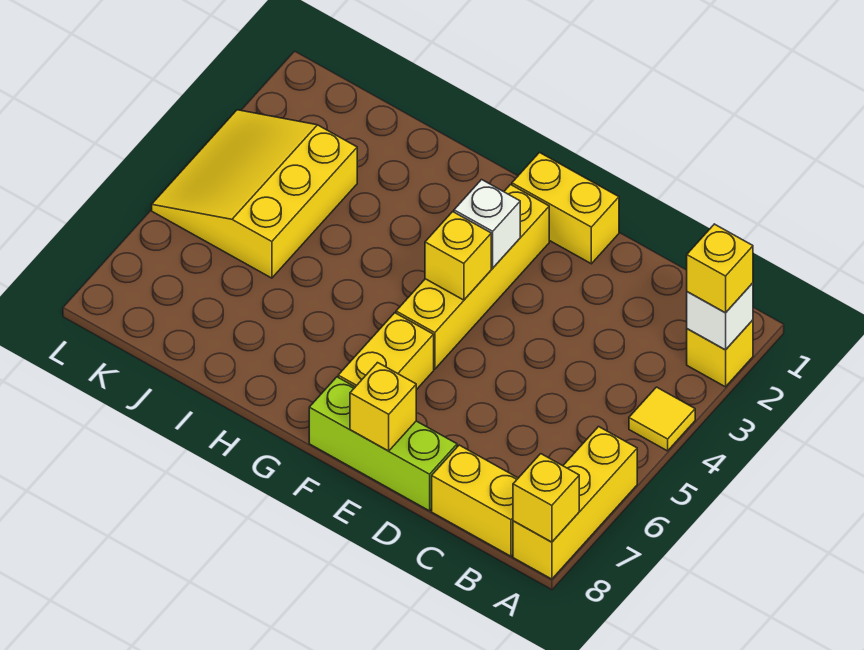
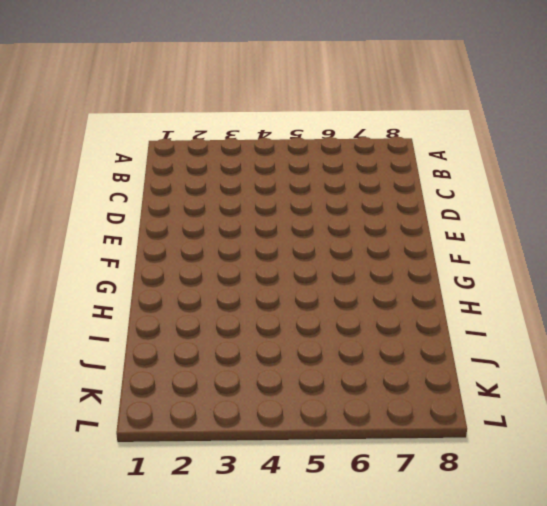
none -> yellow 1x1 brick [687,320,753,387]
none -> yellow 1x1 tile [629,387,695,451]
none -> yellow 1x3 brick [513,427,637,579]

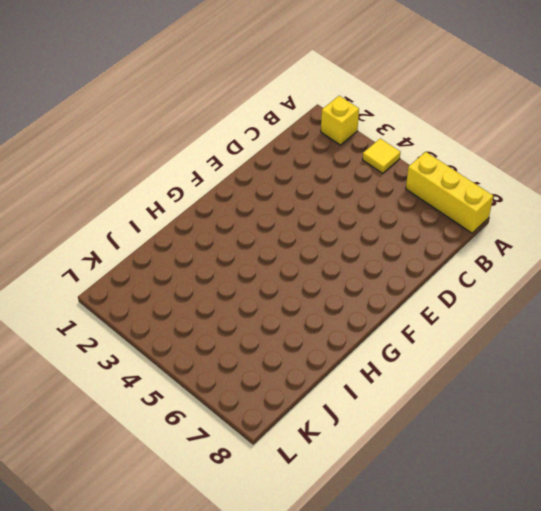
none -> yellow 1x2 brick [432,445,518,556]
none -> lime 1x3 brick [309,377,457,511]
none -> yellow 1x2 brick [512,153,619,264]

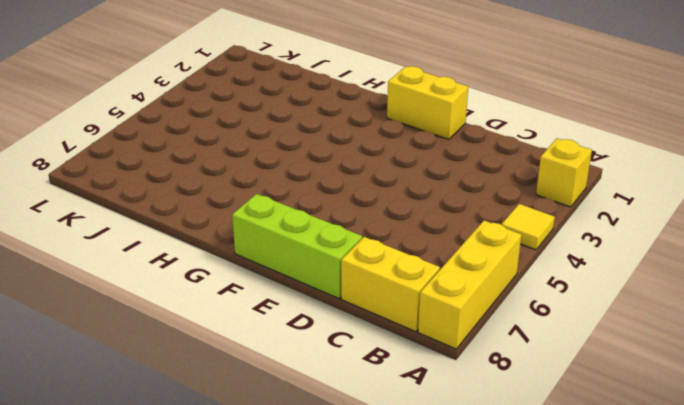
none -> yellow 1x4 brick [396,185,549,369]
none -> yellow 1x2 brick [338,313,434,390]
none -> yellow 3x3 slope [152,110,357,278]

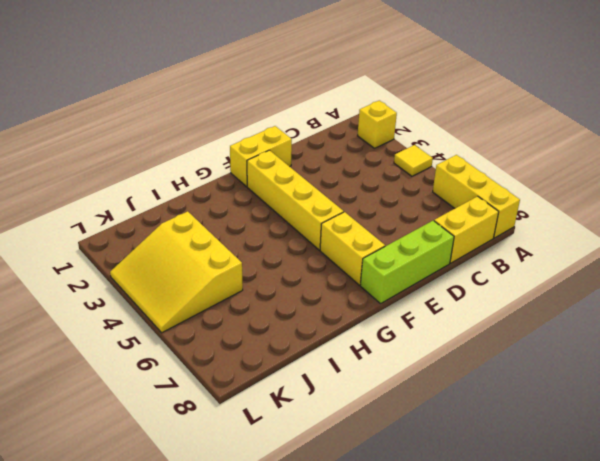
none -> white 1x1 brick [687,283,753,350]
none -> yellow 1x1 brick [513,454,579,542]
none -> yellow 1x1 brick [350,363,416,451]

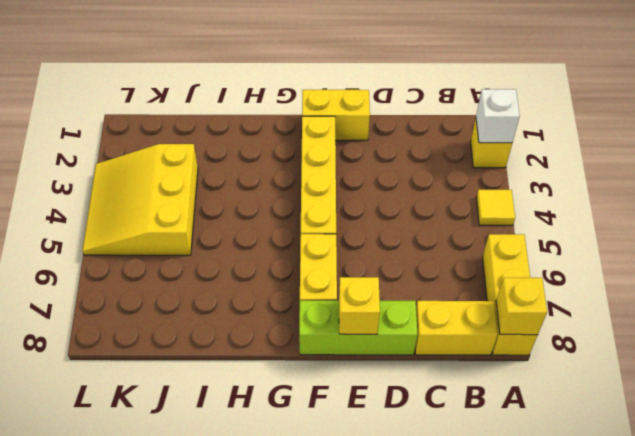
none -> white 1x1 brick [454,180,520,268]
none -> yellow 1x1 brick [425,212,491,300]
none -> yellow 1x1 brick [687,224,753,313]

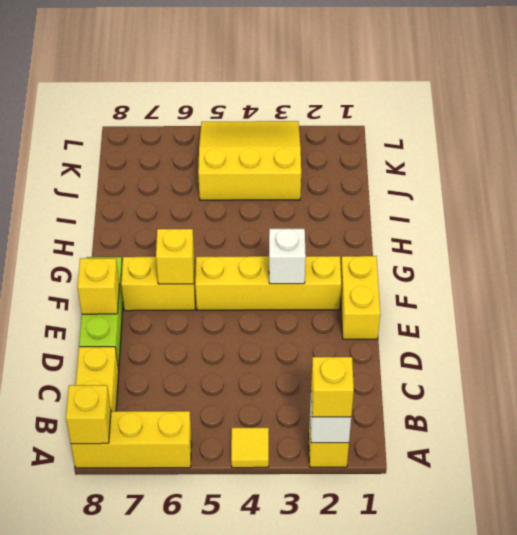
yellow 1x1 brick [156,229,194,284] -> yellow 1x1 brick moved to [425,212,491,300]

